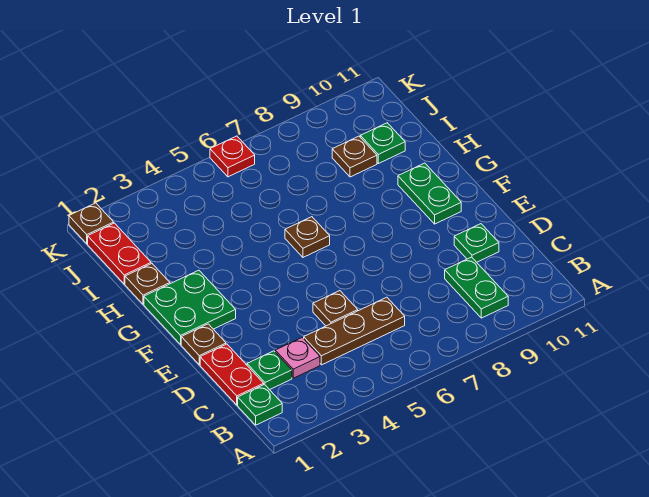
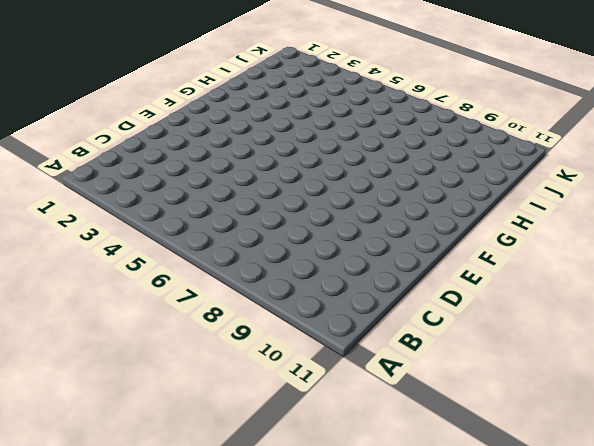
none -> green 1x1 plate [238,384,282,425]
none -> green 1x2 plate [445,257,508,318]
none -> red 1x2 plate [200,344,264,405]

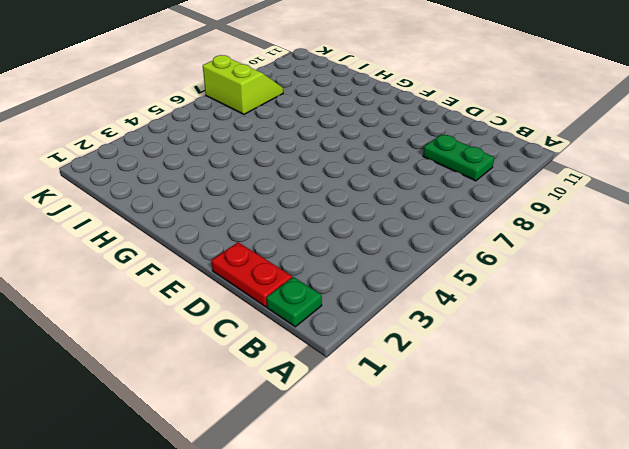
lime 2x2 slope [203,55,283,114] -> none
none -> green 1x1 plate [247,351,292,390]
none -> pink 1x1 plate [275,338,320,378]
none -> brown 1x3 plate [304,297,405,365]

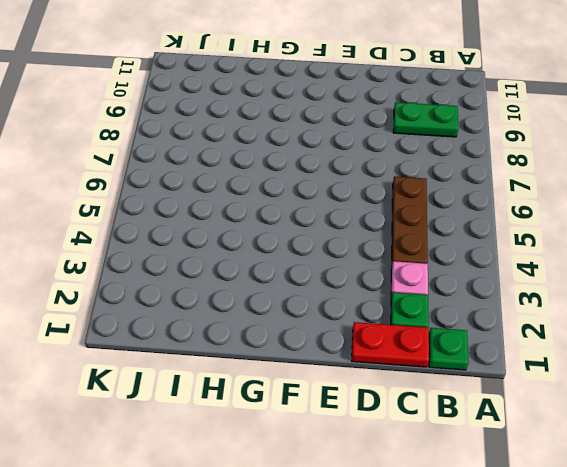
none -> brown 1x1 plate [313,291,358,326]
none -> green 1x1 plate [454,224,499,262]
none -> brown 1x1 plate [181,324,226,365]

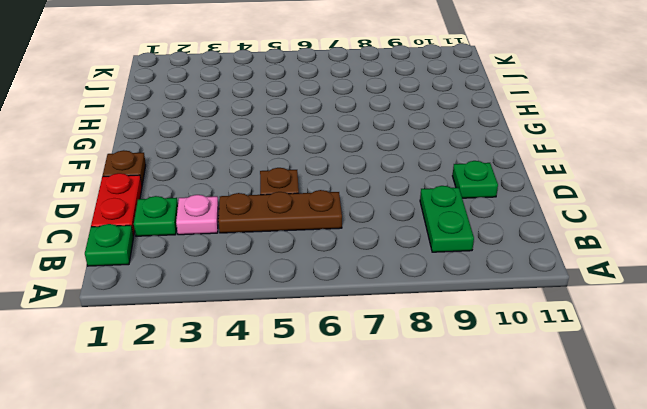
none -> green 2x2 plate [144,270,236,344]
none -> green 1x2 plate [398,163,461,224]
none -> brown 1x1 plate [285,217,330,257]

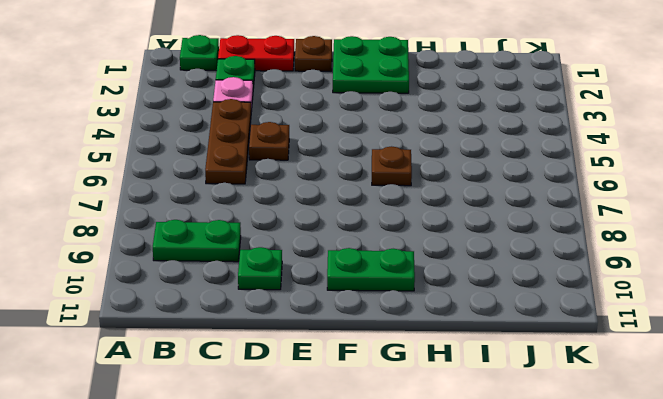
none -> brown 1x1 plate [125,264,170,304]
none -> red 1x2 plate [88,223,151,284]
none -> brown 1x1 plate [332,136,377,177]

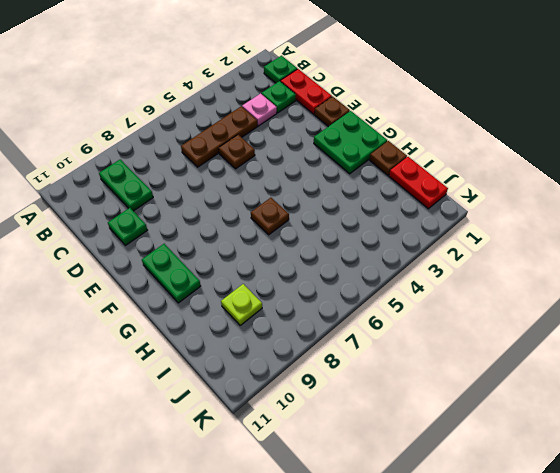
lime 1x1 plate [221,284,262,325] -> brown 1x1 plate [332,136,377,177]
none -> green 1x1 plate [360,123,405,164]
none -> brown 1x1 plate [69,203,114,244]
none -> red 1x1 plate [210,136,255,177]

